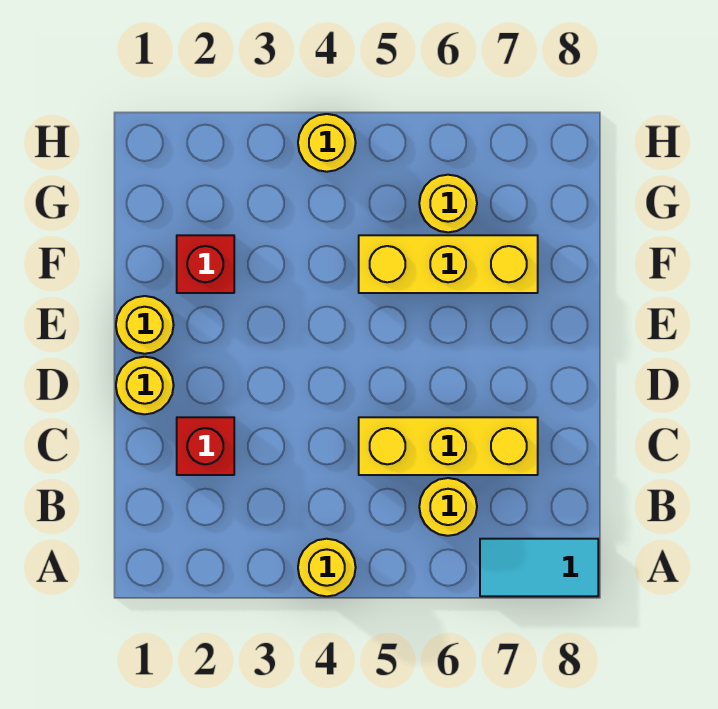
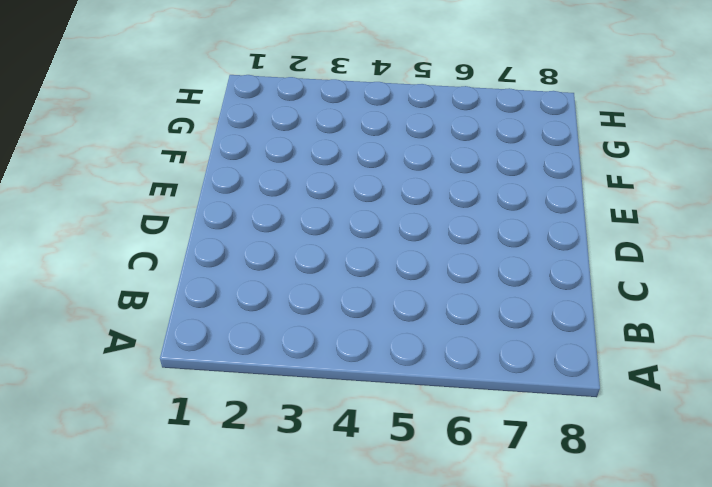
none -> yellow 1x1 round brick [298,539,356,596]
none -> cyan 1x2 tile [480,539,598,596]

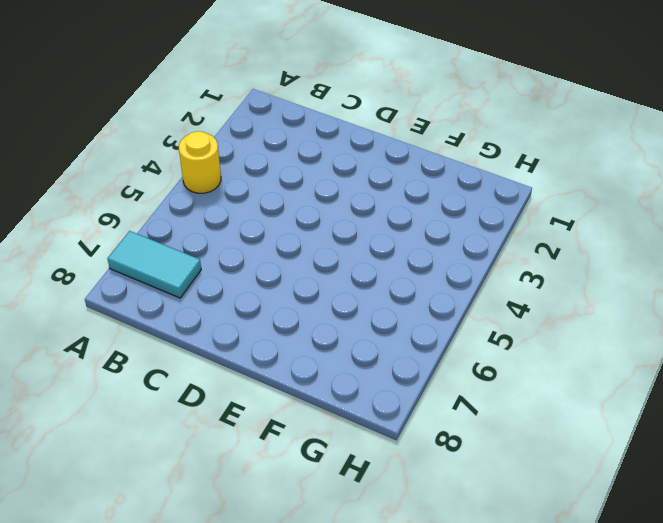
cyan 1x2 tile [107,231,201,298] -> cyan 1x2 tile turned to [480,539,598,596]
none -> yellow 1x1 round brick [419,478,477,536]
none -> red 1x1 brick [177,417,234,475]

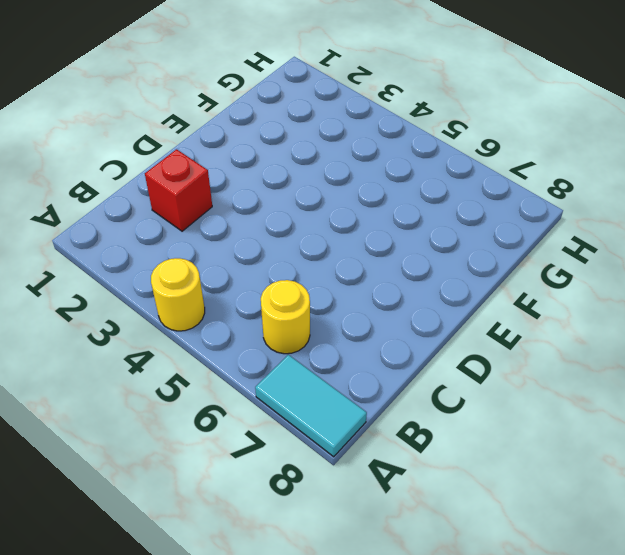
none -> yellow 1x3 brick [359,417,538,475]
none -> yellow 1x1 round brick [116,357,174,414]

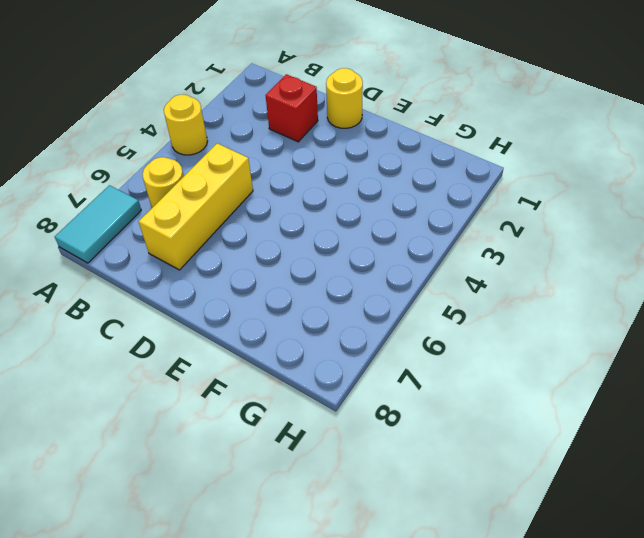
none -> yellow 1x1 round brick [116,296,174,354]
none -> red 1x1 brick [177,235,234,293]

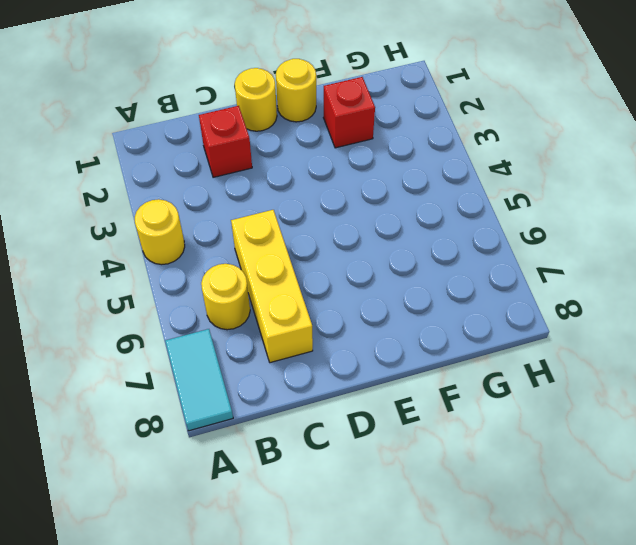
none -> yellow 1x3 brick [359,235,538,293]
none -> yellow 1x1 round brick [419,175,477,232]

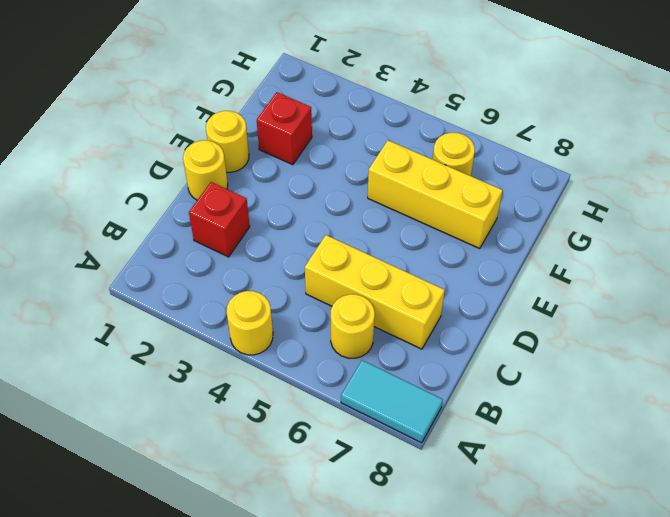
none -> yellow 1x1 round brick [298,114,356,172]

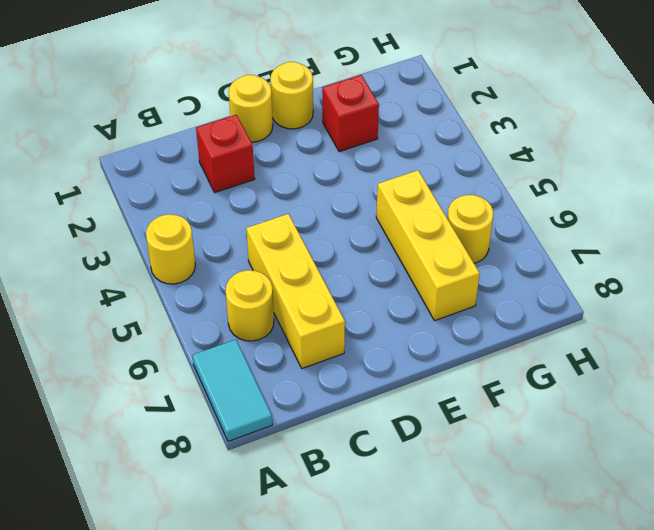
none -> yellow 1x1 round brick [298,114,356,172]

